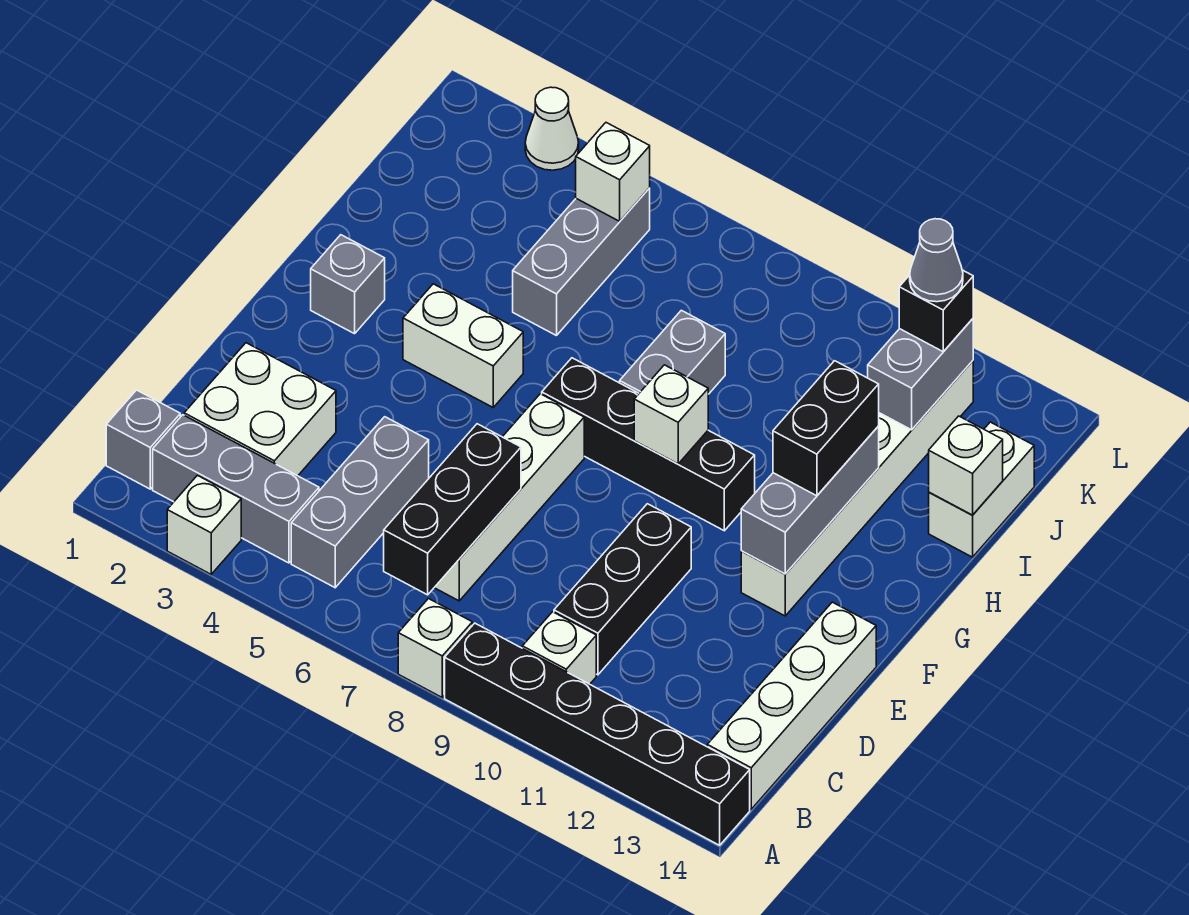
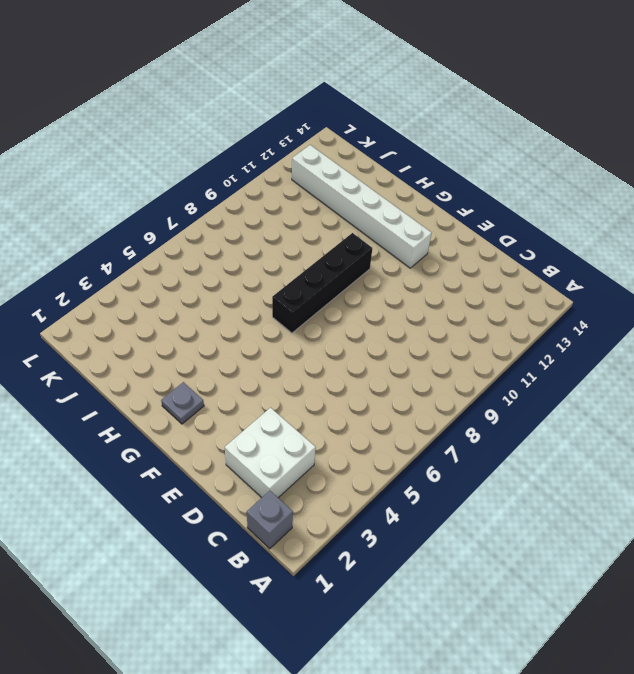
grey 1x1 plate [161,382,204,424] -> grey 1x1 brick [311,235,385,334]
none -> white 1x1 brick [167,475,241,574]
none -> white 1x1 brick [398,599,472,697]
none -> black 1x6 brick [445,623,750,845]

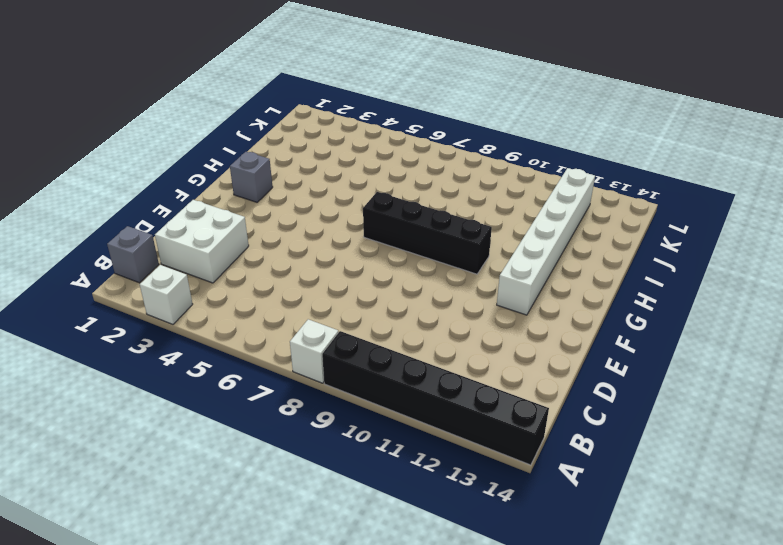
none -> grey 1x3 brick [153,415,319,563]
none -> grey 1x3 brick [291,417,429,588]
none -> white 1x1 brick [522,612,596,684]

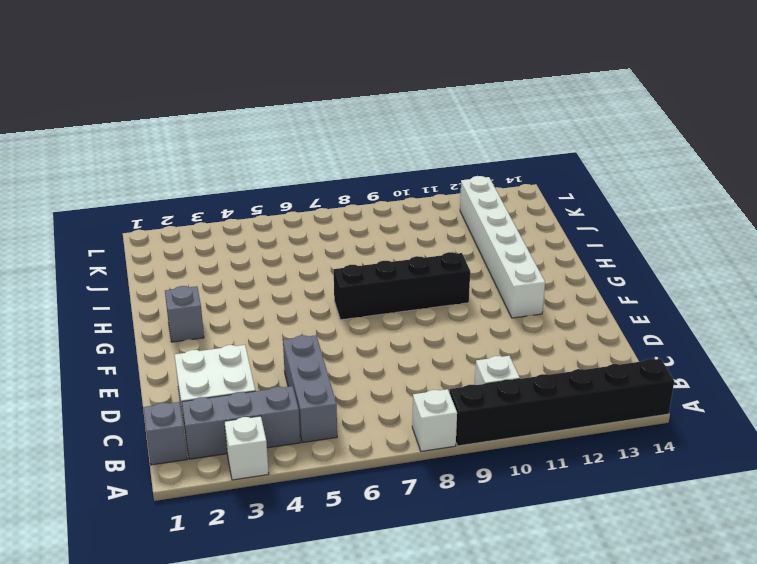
none -> white 1x4 brick [707,602,876,809]
none -> white 1x4 brick [434,394,584,601]
none -> black 1x3 brick [554,504,691,675]

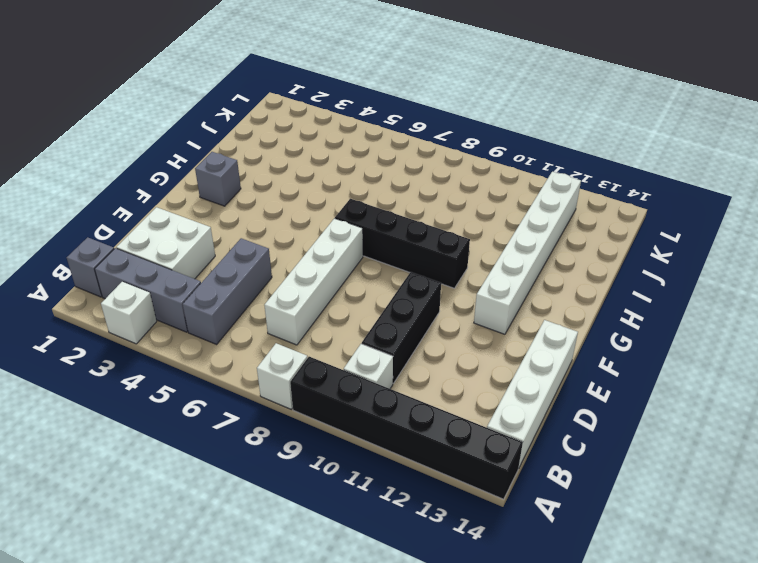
none -> white 1x2 brick [403,284,523,407]
none -> grey 1x2 brick [620,310,725,394]
none -> grey 1x3 brick [513,188,650,336]

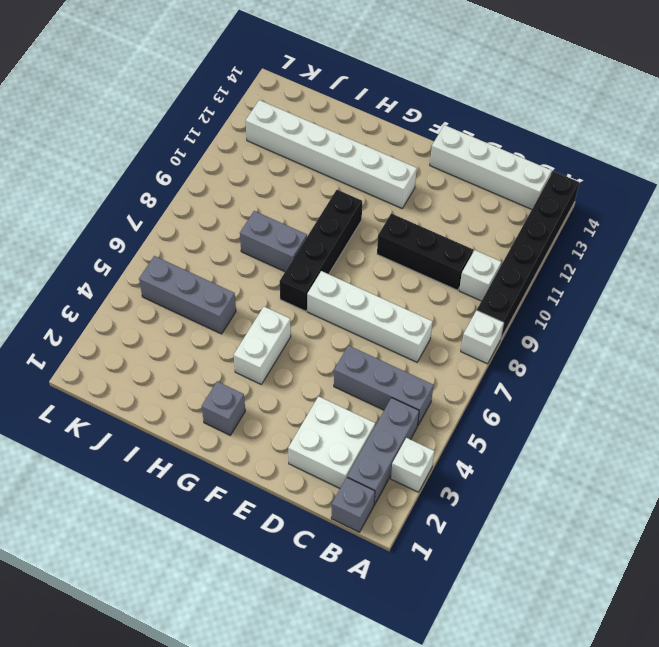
none -> white 1x2 brick [929,422,1034,557]
none -> white 1x1 cone [525,87,579,170]
none -> black 1x3 brick [384,424,521,595]

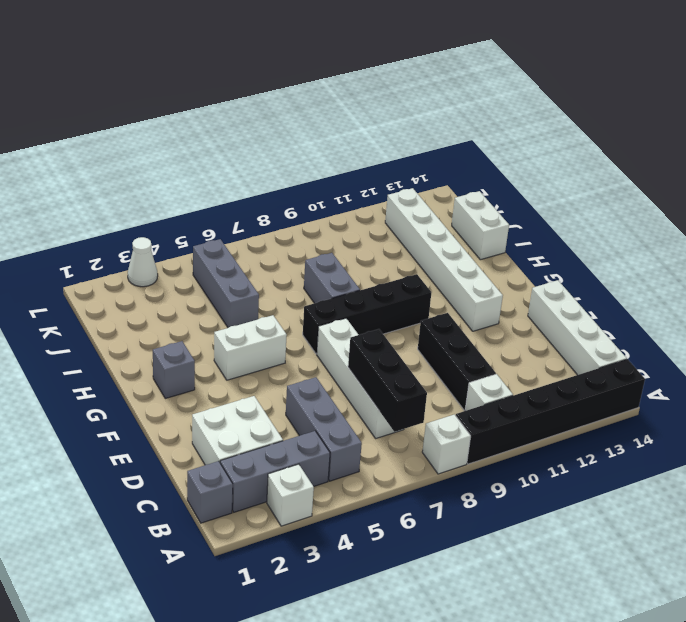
none -> grey 1x3 brick [741,426,879,574]
none -> white 1x1 brick [634,365,708,464]
none -> white 1x1 brick [929,416,1003,515]

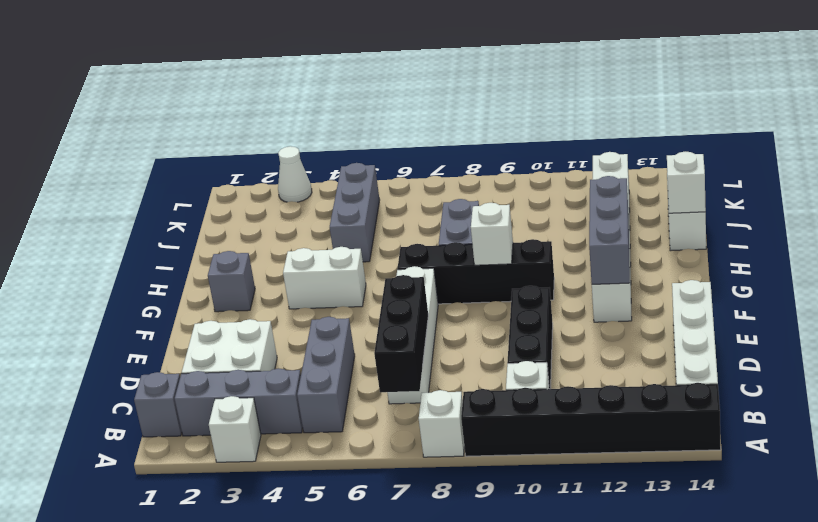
none -> grey 1x2 brick [868,319,973,430]
none -> white 1x1 brick [576,123,650,221]
none -> black 1x2 brick [773,361,879,496]

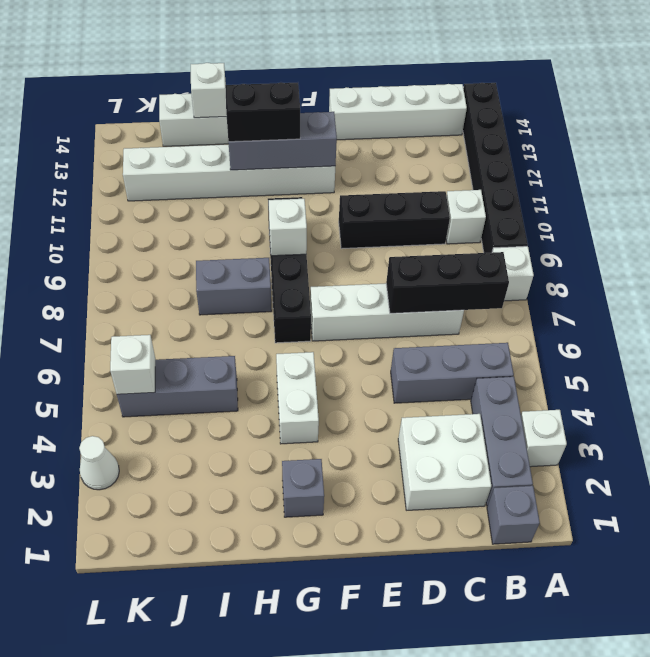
none -> grey 1x2 brick [868,319,973,430]
none -> black 1x1 brick [899,270,973,352]
none -> grey 1x1 cone [910,219,963,302]

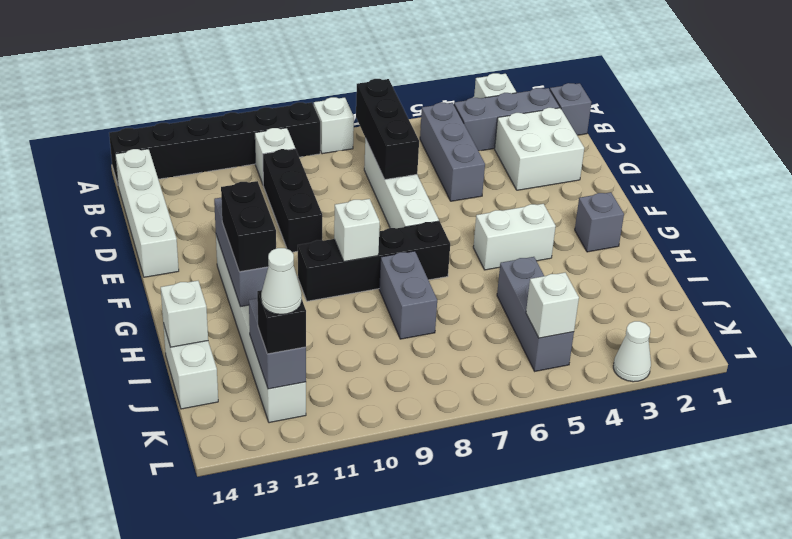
white 1x1 cone [261,248,302,314] -> grey 1x1 cone [910,219,963,302]

